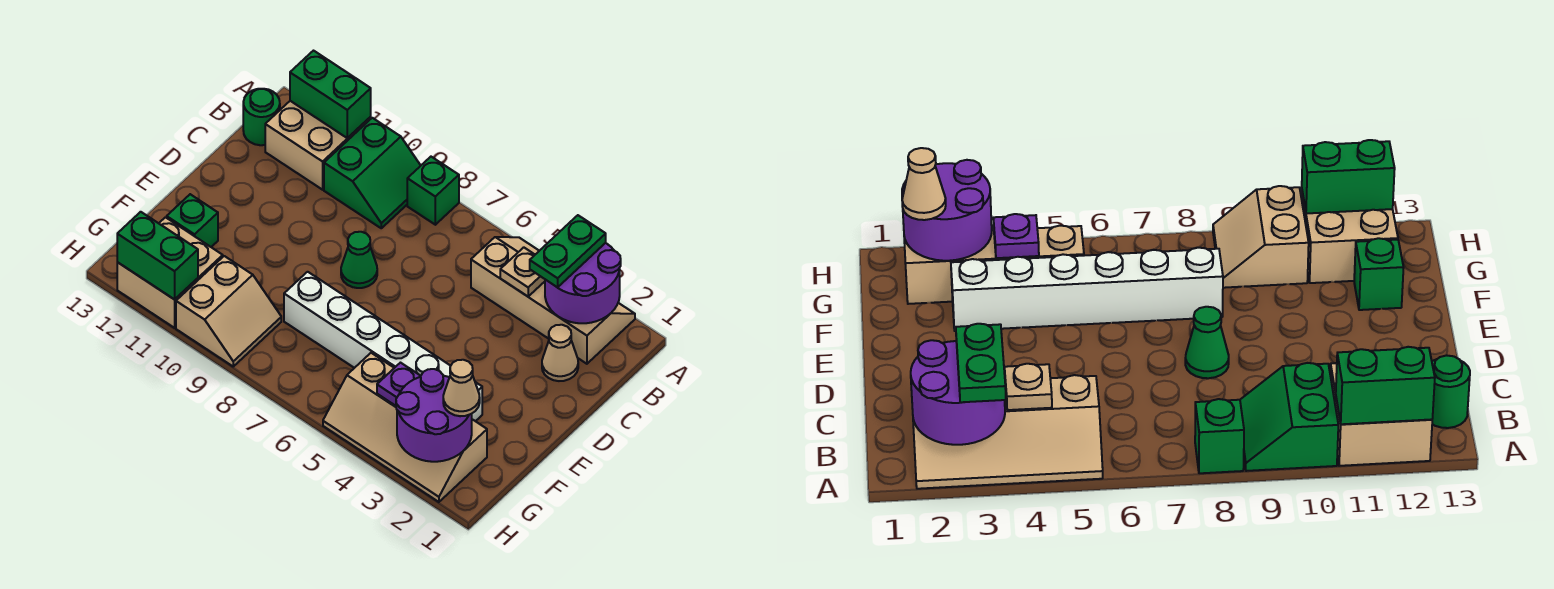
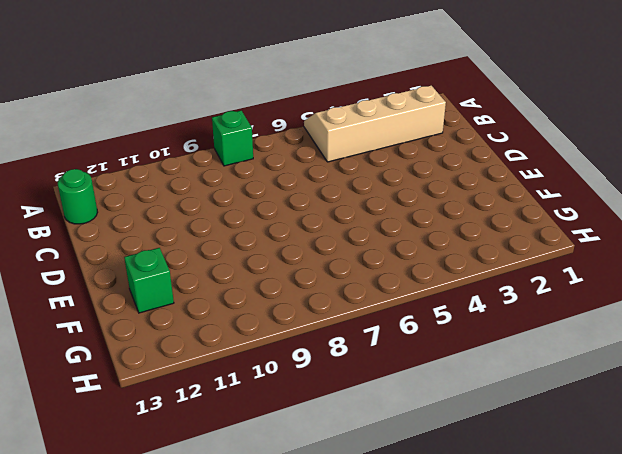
none -> green 2x2 slope [324,118,421,228]
none -> tan 2x2 brick [265,101,371,190]
none -> tan 1x1 cone [542,325,578,381]

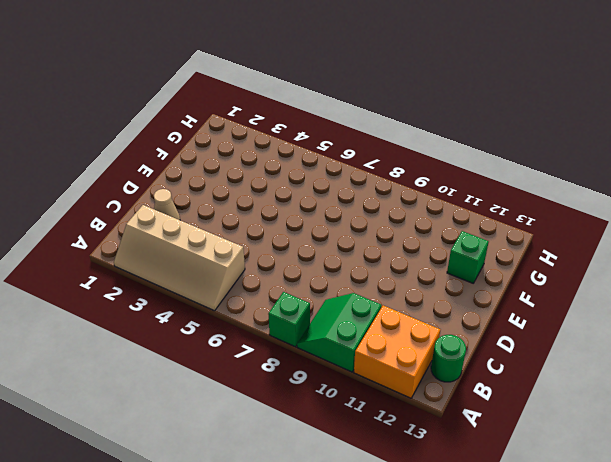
orange 2x2 brick [354,306,440,398] -> tan 2x2 brick [265,101,371,190]
none -> green 1x1 cone [341,232,377,288]
none -> white 1x6 brick [284,272,482,421]
none -> tan 2x4 slope [323,353,487,502]

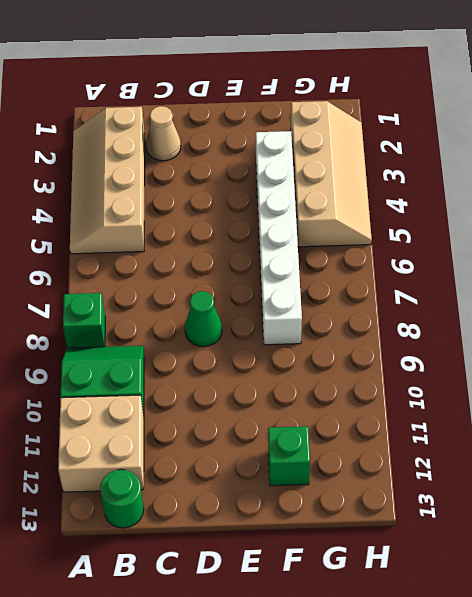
none -> tan 2x2 slope [176,256,281,366]
none -> tan 2x2 brick [117,217,223,328]
none -> purple 2x2 round brick [545,243,621,323]

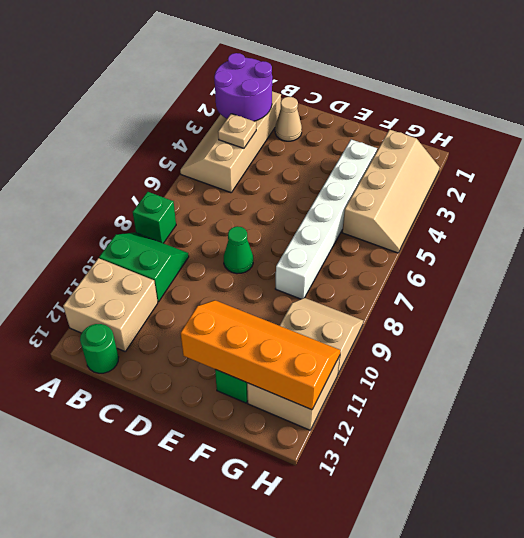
orange 2x4 slope [181,300,341,410] -> green 1x2 brick [117,212,198,300]
none -> green 1x2 brick [290,51,371,138]
none -> purple 2x2 round brick [396,369,472,462]
none -> purple 1x1 plate [377,363,421,406]

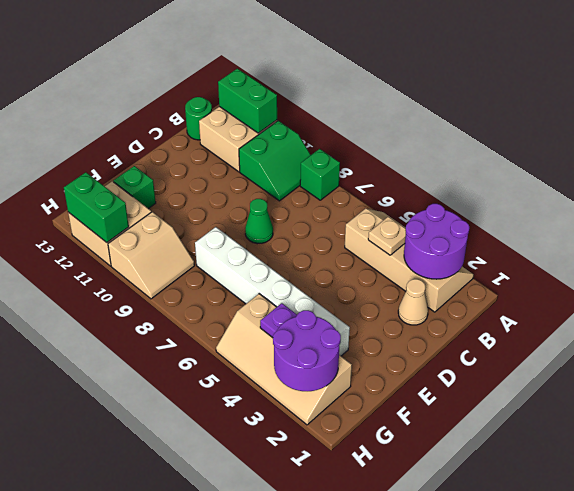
none -> green 1x2 plate [530,215,606,288]
none -> tan 1x1 cone [443,360,480,416]

